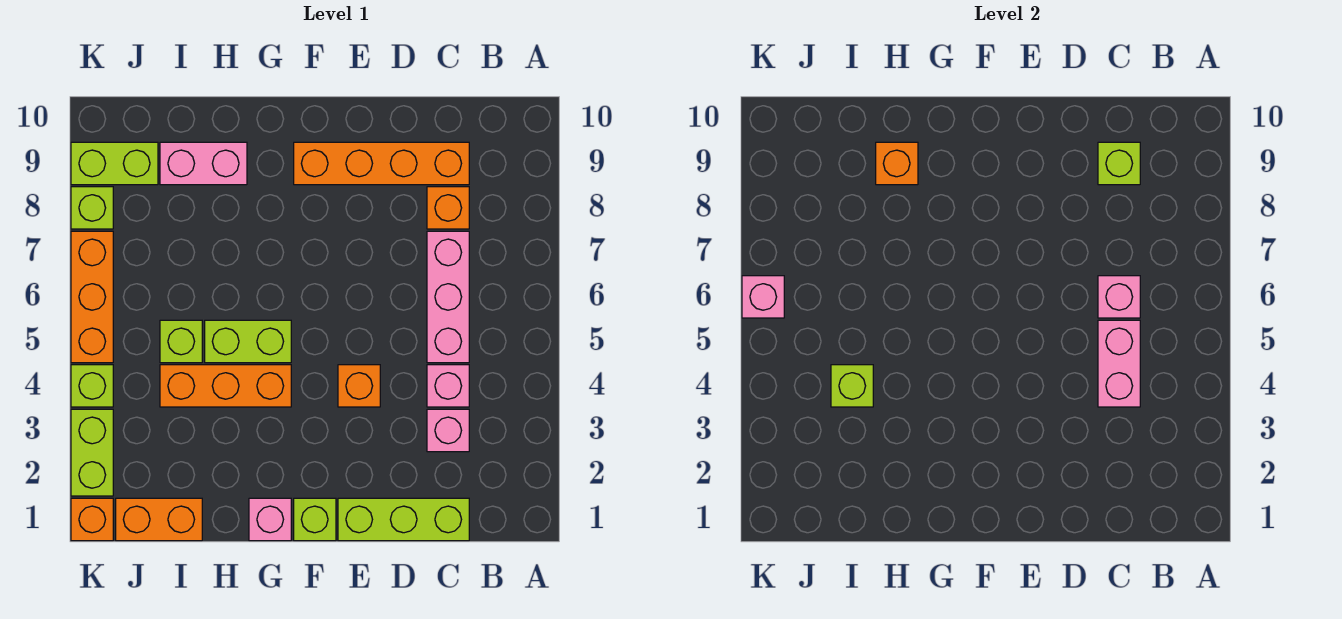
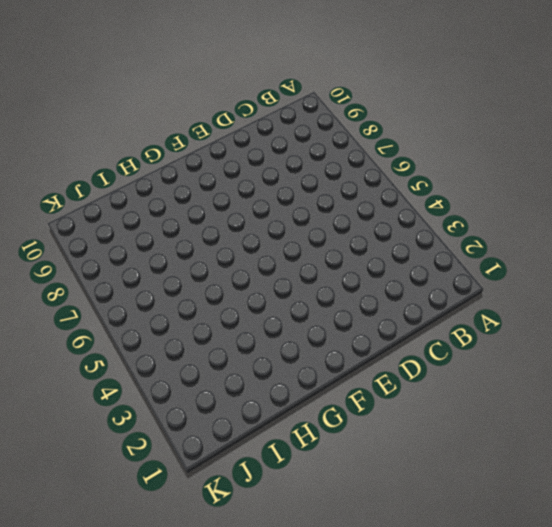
none -> lime 1x3 brick [338,498,469,541]
none -> pink 1x1 brick [427,409,469,452]
none -> pink 1x1 brick [427,365,469,407]

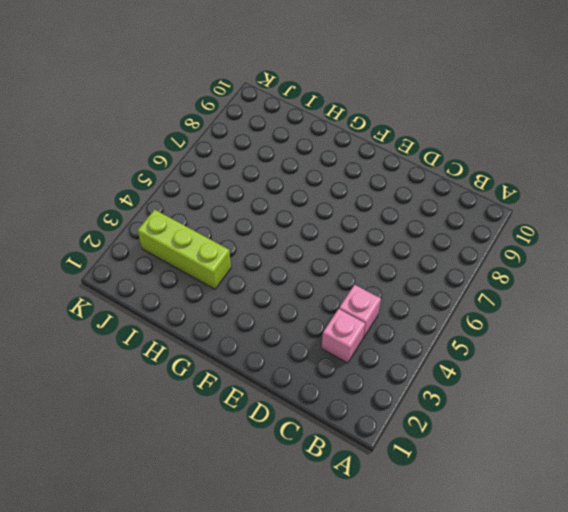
lime 1x3 brick [137,210,231,289] -> lime 1x3 brick moved to [338,498,469,541]
none -> pink 1x3 brick [427,231,469,363]
none -> orange 1x1 brick [427,187,469,229]
none -> orange 1x4 brick [294,142,469,185]

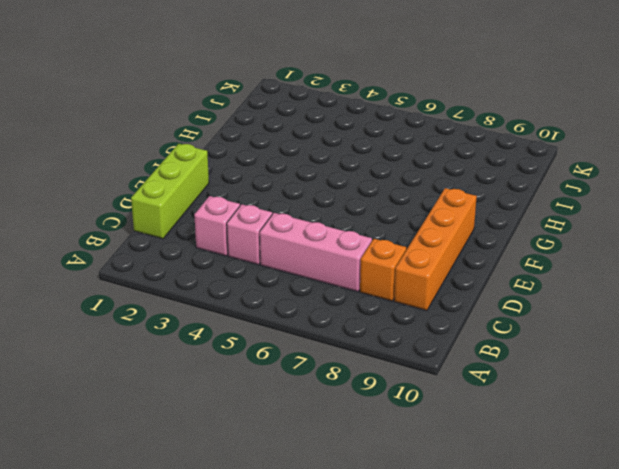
none -> orange 1x1 brick [338,365,380,407]
none -> lime 1x1 brick [294,498,336,541]
none -> pink 1x1 brick [249,498,291,541]

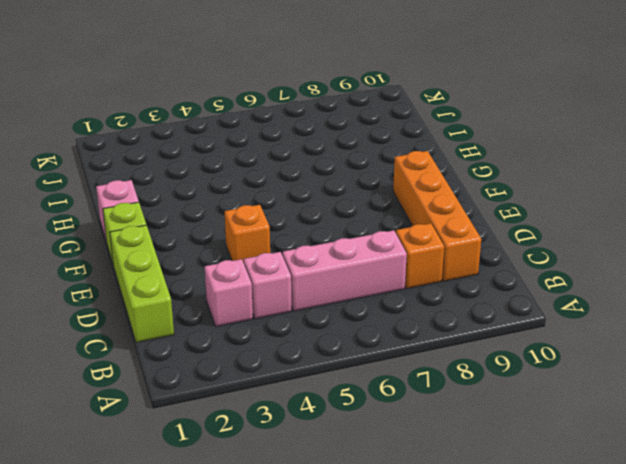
none -> orange 1x3 brick [160,365,291,407]
none -> lime 1x2 brick [205,320,291,363]
none -> pink 1x2 brick [160,142,247,185]

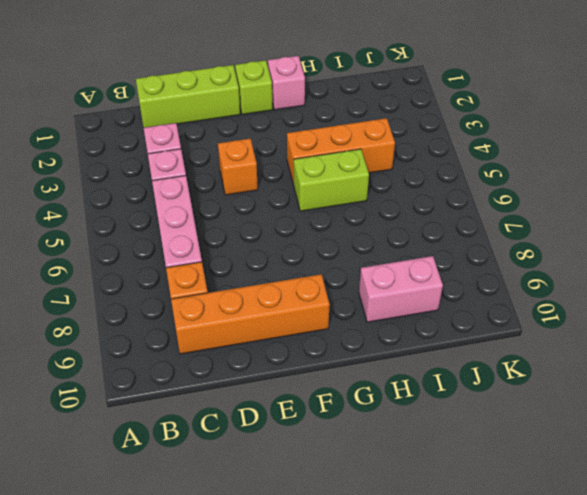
none -> orange 1x2 brick [116,498,202,541]
none -> lime 1x1 brick [160,320,202,363]
none -> lime 1x2 brick [71,142,158,185]

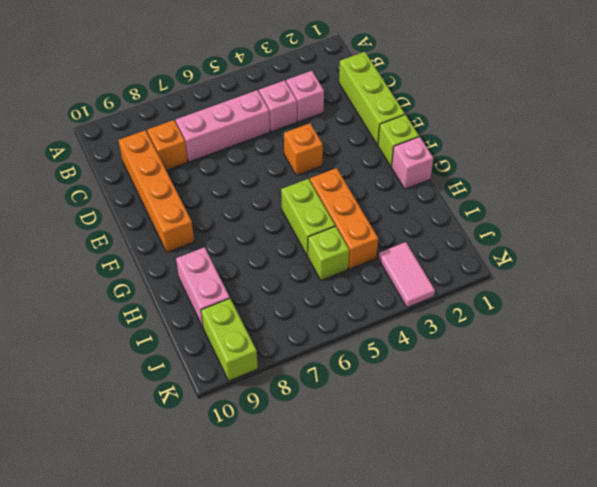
pink 1x2 tile [378,242,435,307] -> lime 1x2 brick [71,409,113,496]
none -> orange 1x2 brick [116,498,202,541]
none -> orange 1x1 brick [71,498,113,541]
none -> lime 1x1 brick [71,365,113,407]

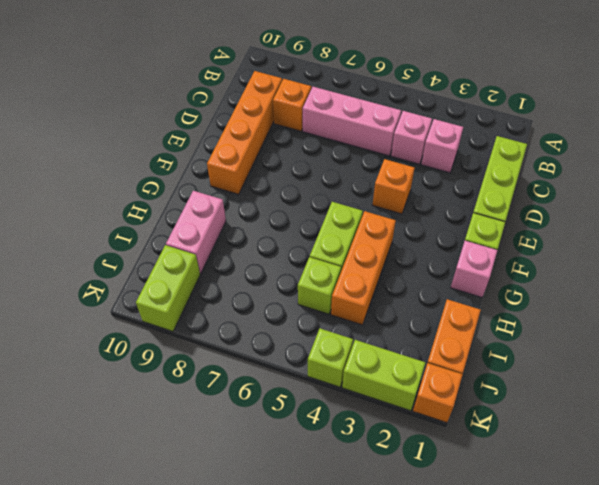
none -> orange 1x3 brick [71,231,113,363]
none -> lime 1x1 brick [71,187,113,229]
none -> pink 1x2 brick [1098,320,1140,407]

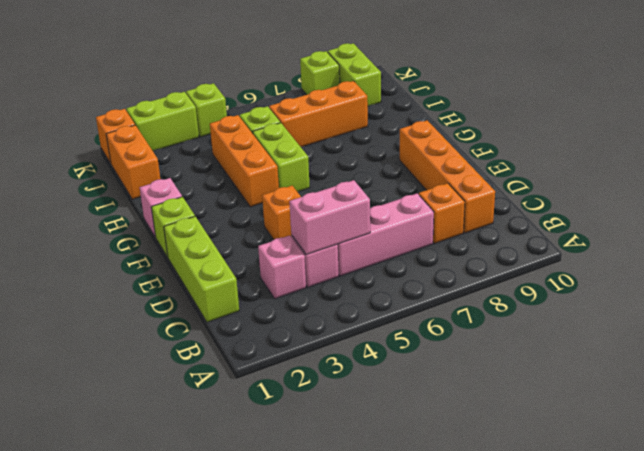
orange 1x3 brick [269,81,368,147] -> orange 1x3 brick moved to [71,231,113,363]
none -> pink 1x2 brick [160,142,247,185]
none -> pink 1x1 brick [1098,276,1140,318]
none -> lime 1x1 brick [1098,142,1140,185]

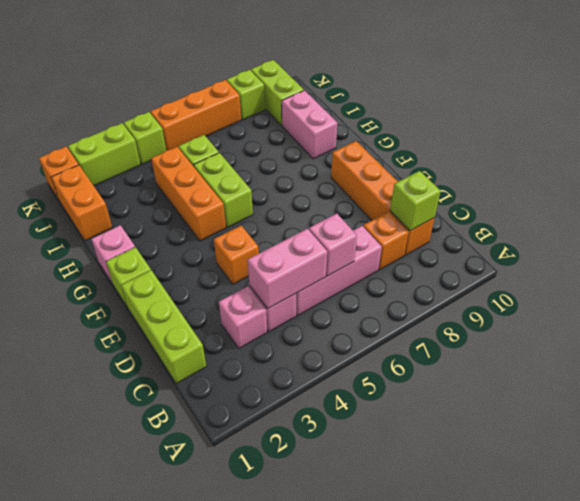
none -> orange 1x1 brick [876,142,918,185]
none -> lime 1x1 brick [831,365,873,407]
none -> pink 1x1 brick [742,276,784,318]

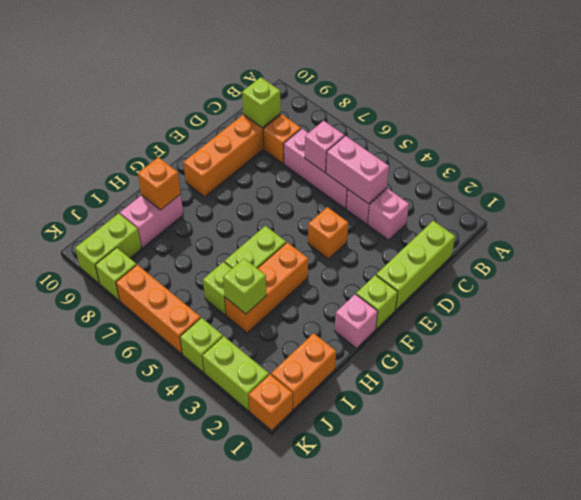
none -> pink 1x1 brick [742,276,784,318]

